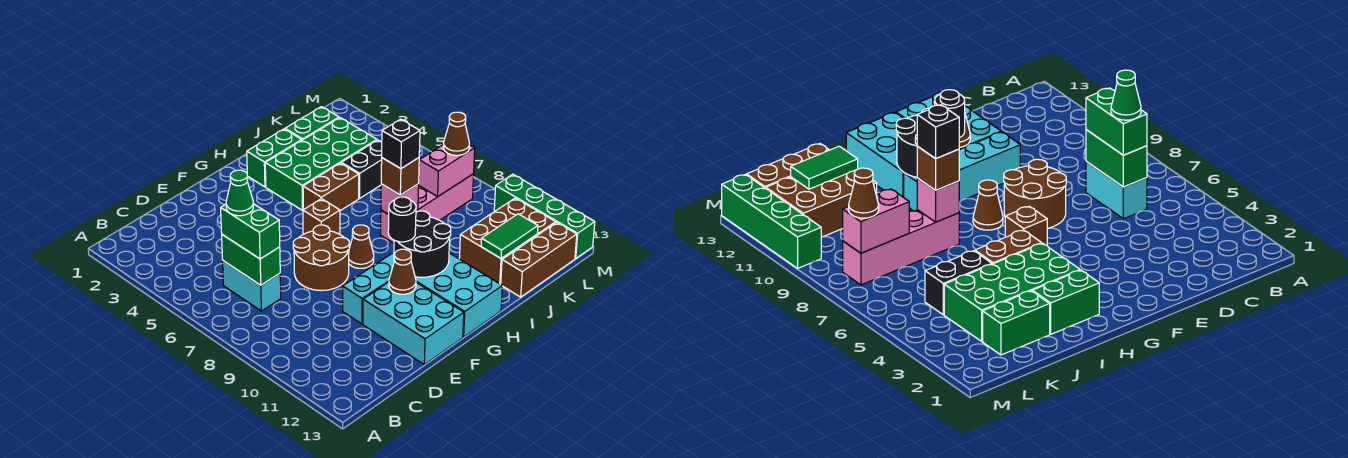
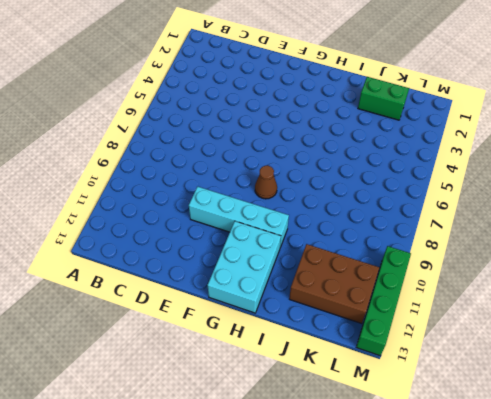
none -> cyan 1x2 brick [223,261,281,311]
none -> brown 2x2 round brick [293,225,349,291]
none -> cyan 2x3 brick [363,282,464,364]

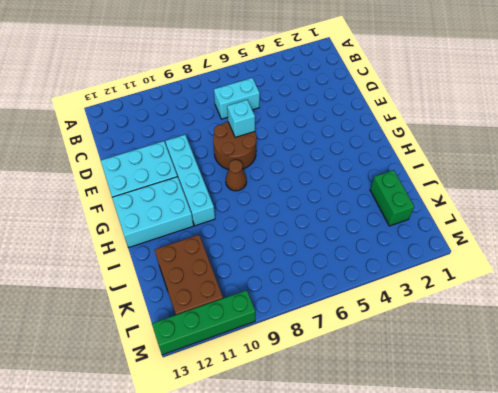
cyan 1x1 brick [227,100,255,137] -> none
none -> brown 1x1 brick [303,199,340,234]
none -> green 1x2 brick [247,129,302,187]
none -> green 2x4 brick [265,118,377,210]

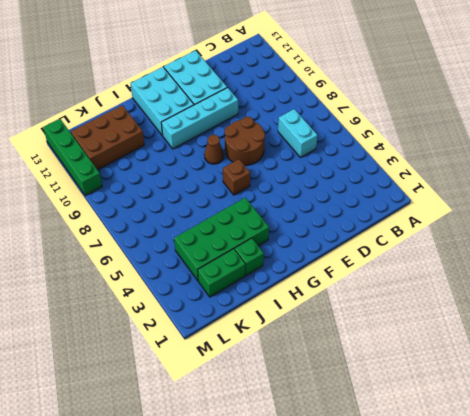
green 1x1 brick [235,238,264,276] -> green 1x2 brick [247,129,302,187]
none -> brown 1x2 brick [303,163,359,211]
none -> pink 1x4 brick [380,174,474,243]
none -> black 1x2 brick [341,140,382,198]

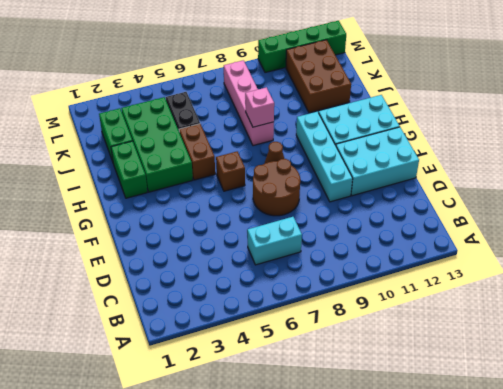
none -> brown 1x3 brick [501,222,577,297]
none -> green 1x2 brick [222,235,280,285]
none -> brown 1x1 cone [389,249,416,294]

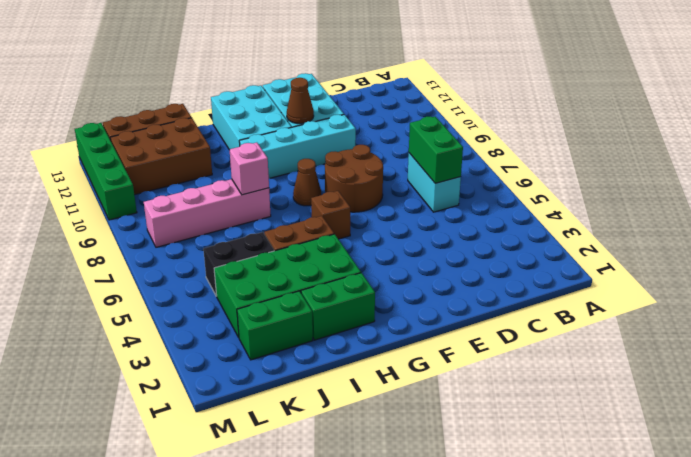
none -> black 2x2 round brick [394,211,451,277]
none -> green 1x2 tile [481,214,538,259]
none -> pink 1x2 brick [419,144,475,197]

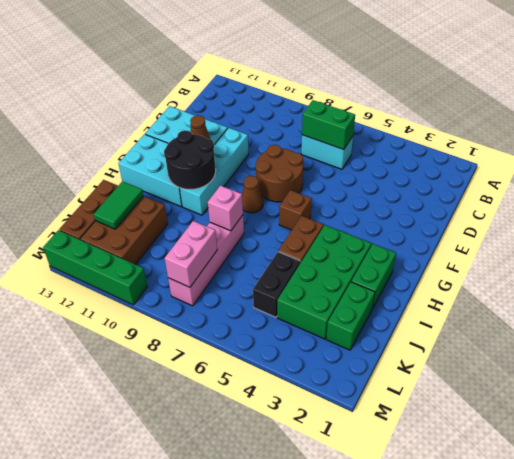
none -> green 1x2 brick [221,204,280,259]
none -> black 1x1 round brick [388,197,416,242]
none -> brown 1x1 brick [381,158,419,195]

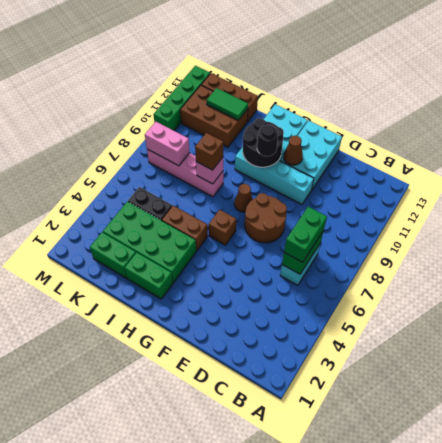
none -> brown 1x1 cone [443,112,469,155]
none -> green 1x1 cone [226,170,253,216]
none -> black 1x1 brick [382,119,420,169]

